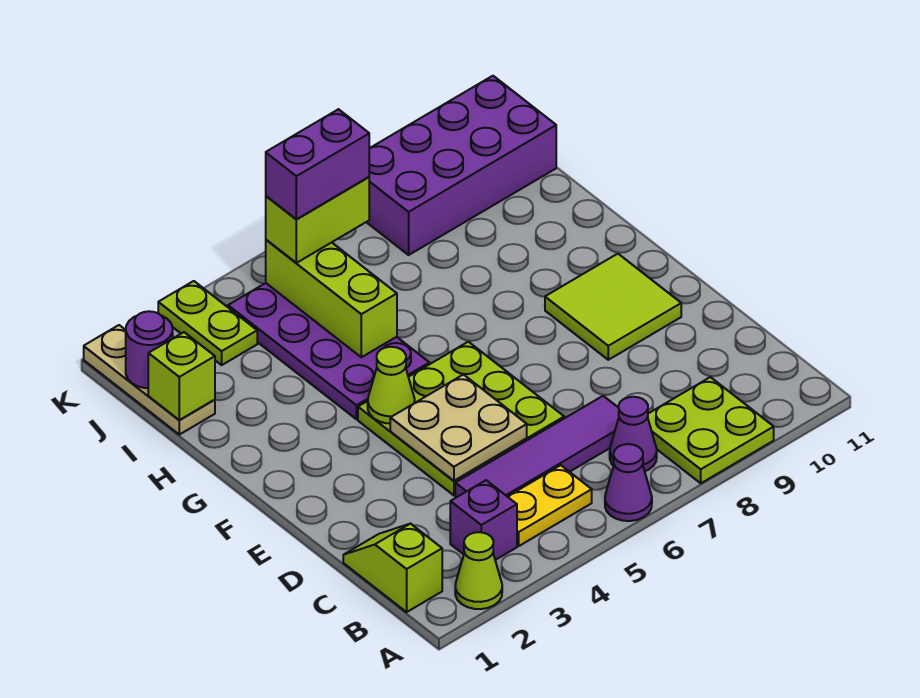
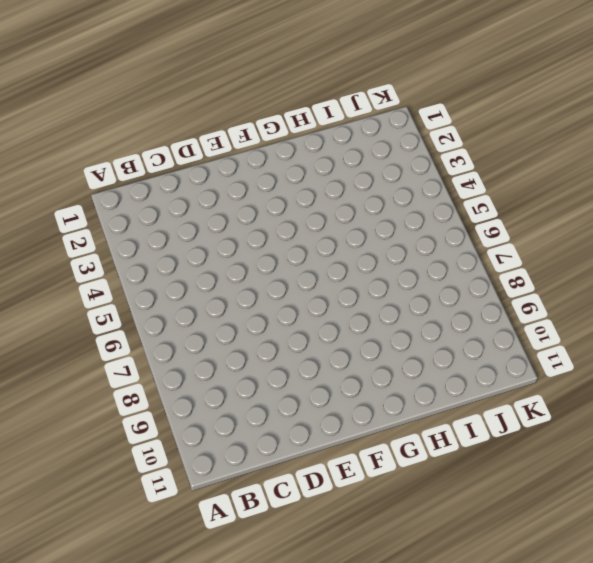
none -> lime 1x1 cone [455,532,502,609]
none -> purple 1x1 cone [605,444,652,521]
none -> lime 2x2 plate [648,377,774,483]

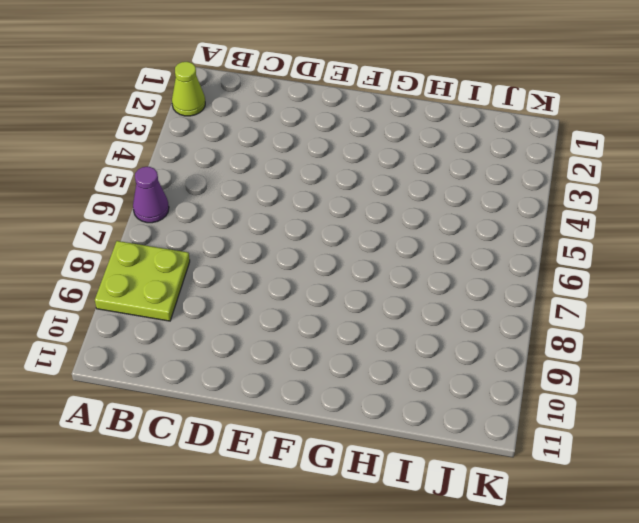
none -> lime 1x2 slope [343,524,442,612]
none -> purple 1x1 brick [450,480,517,560]
none -> yellow 1x2 plate [508,465,592,546]

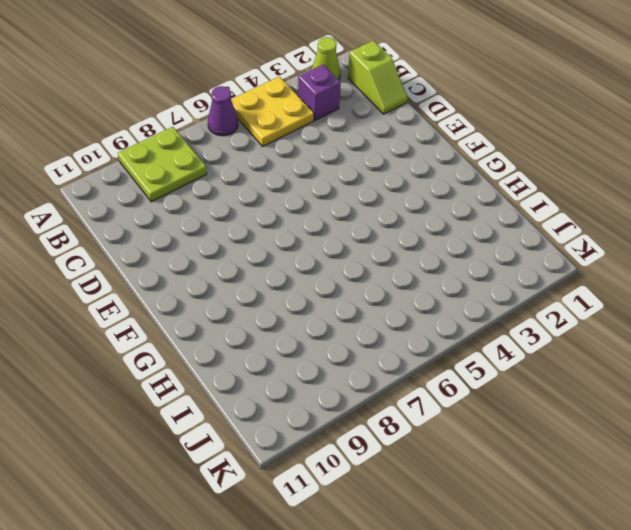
yellow 2x2 plate [231,76,314,146] -> yellow 1x2 plate [508,465,592,546]
none -> purple 1x1 cone [610,397,657,471]
none -> purple 1x4 tile [455,396,619,497]
none -> lime 3x3 plate [358,342,564,495]

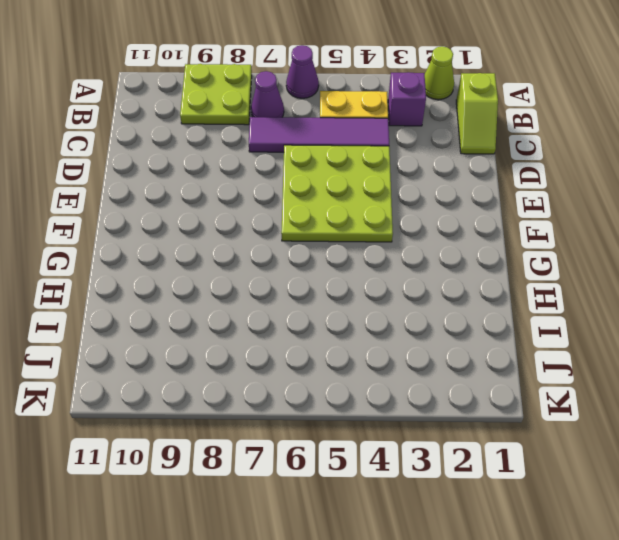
none -> lime 2x2 tile [545,254,681,360]
none -> purple 2x4 plate [228,283,429,419]
none -> tan 1x3 plate [84,325,215,435]

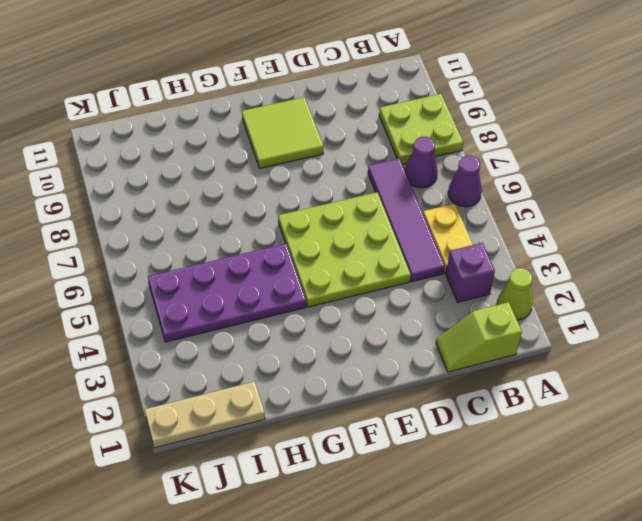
none -> lime 1x2 plate [158,281,257,365]
none -> purple 2x4 brick [367,76,556,255]
none -> tan 2x2 plate [390,375,527,481]

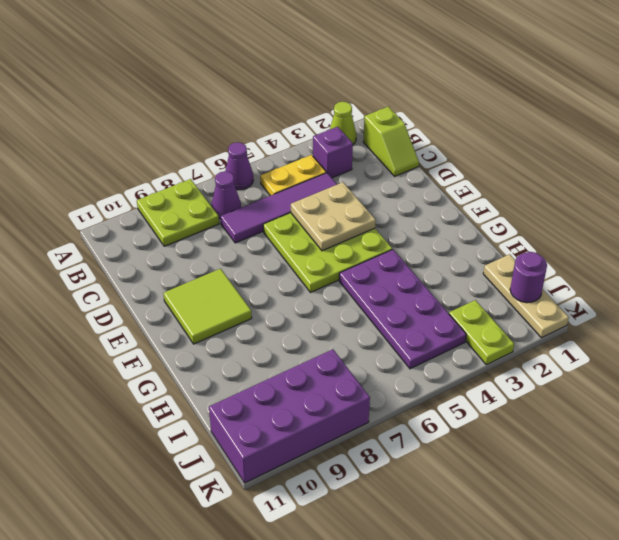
none -> lime 1x1 cone [368,347,415,424]
none -> lime 1x3 brick [266,240,397,357]
none -> lime 1x1 brick [148,332,215,420]

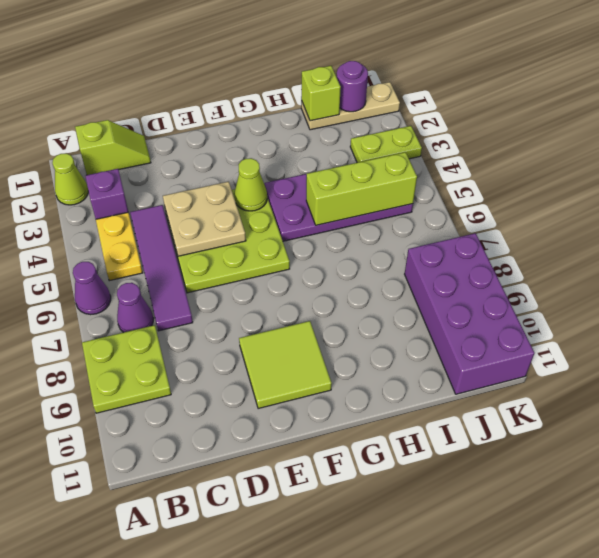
none -> lime 1x2 brick [266,177,369,263]
none -> purple 1x2 brick [266,109,369,219]

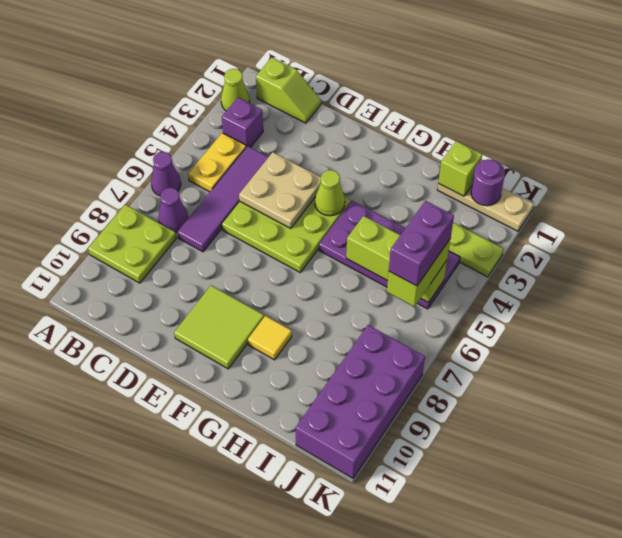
yellow 1x1 tile [248,316,292,360] -> none

